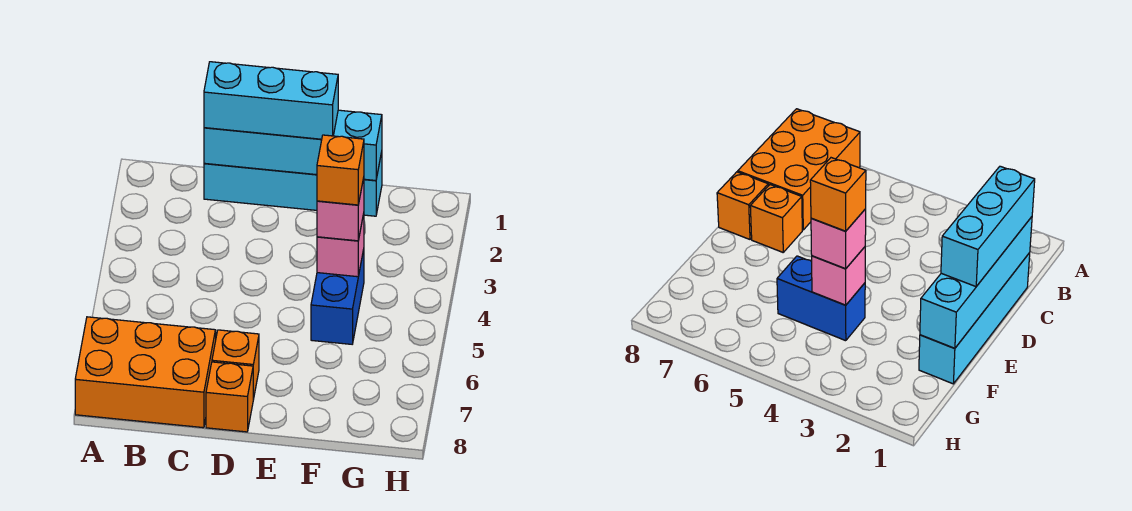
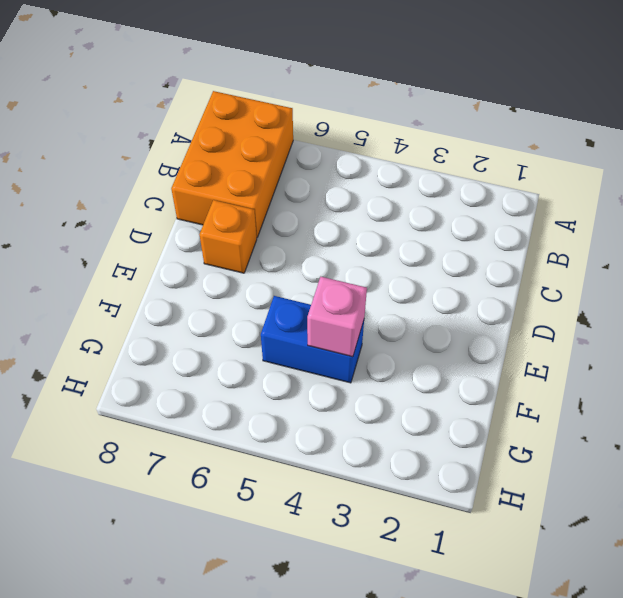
none -> cyan 1x4 brick [204,152,382,216]
none -> orange 1x1 brick [206,362,253,432]

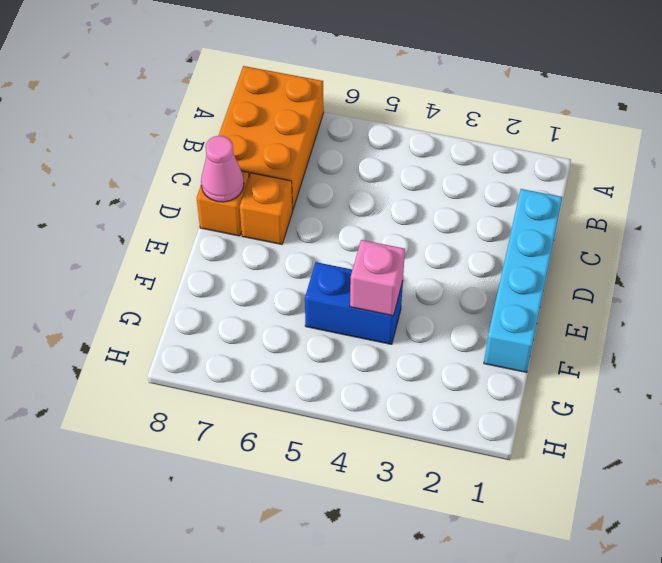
pink 1x1 cone [201,136,244,202] -> none
none -> cyan 1x4 brick [204,110,382,180]
none -> cyan 1x3 brick [204,62,338,139]

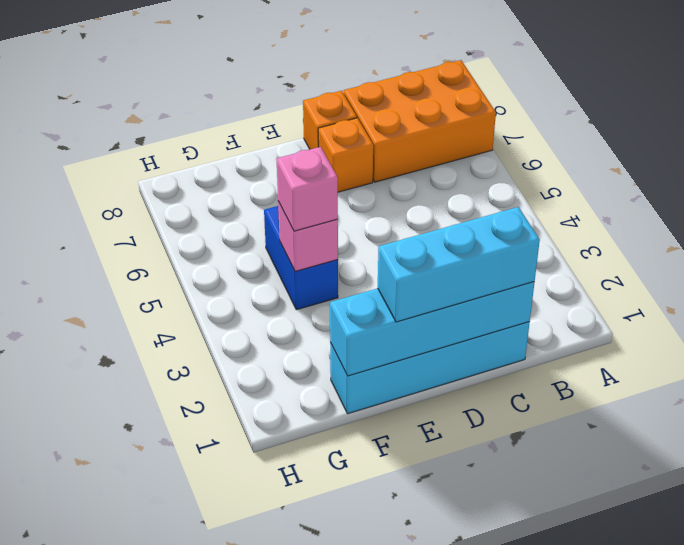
none -> orange 1x1 brick [317,135,364,205]

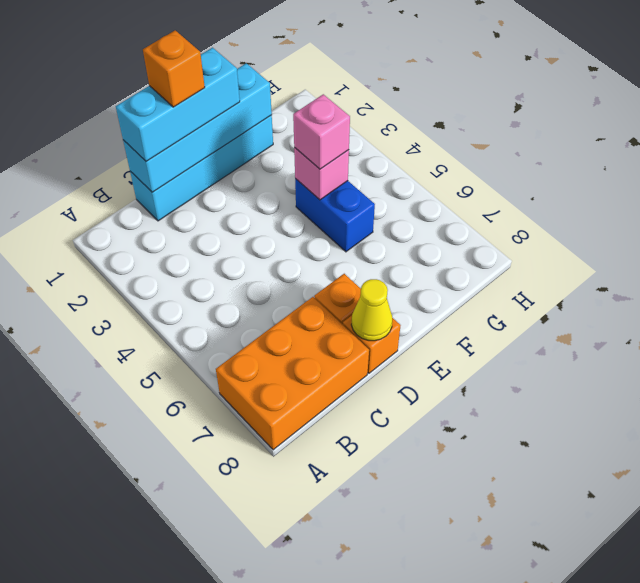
orange 1x1 brick [143,30,205,107] -> orange 1x1 brick moved to [317,135,364,205]
yellow 1x1 cone [351,279,392,341] -> none

